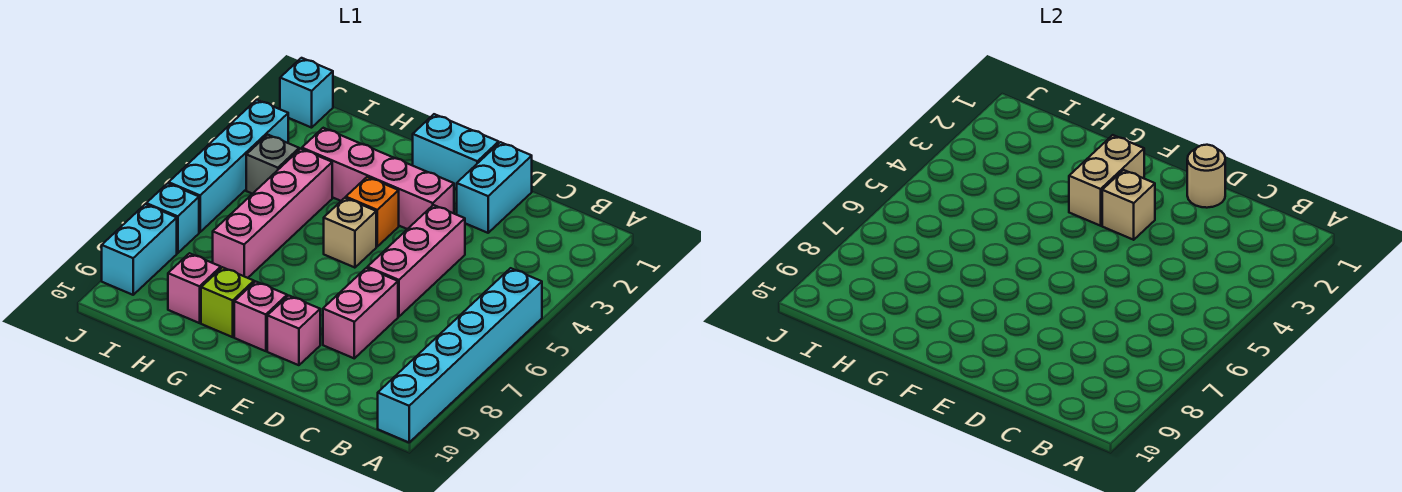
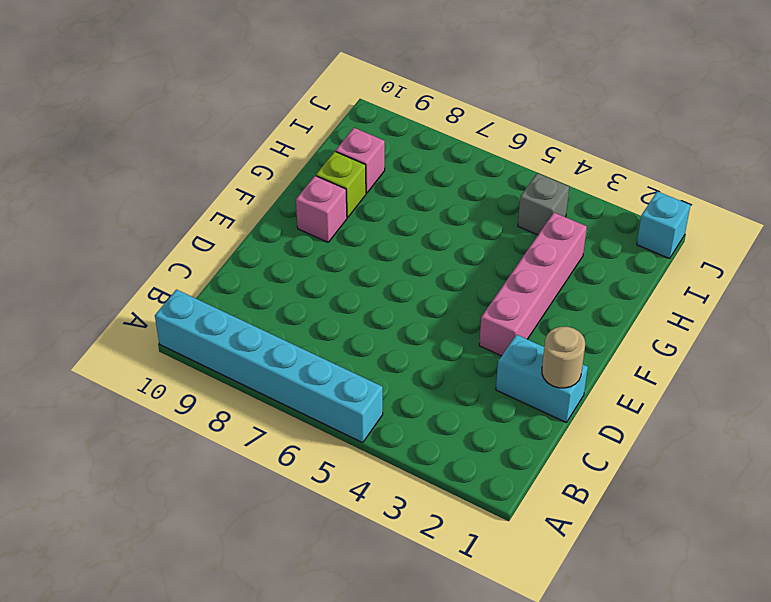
none -> pink 1x3 brick [368,205,465,317]
none -> pink 1x2 brick [323,268,398,358]
none -> cyan 1x2 brick [413,114,499,189]

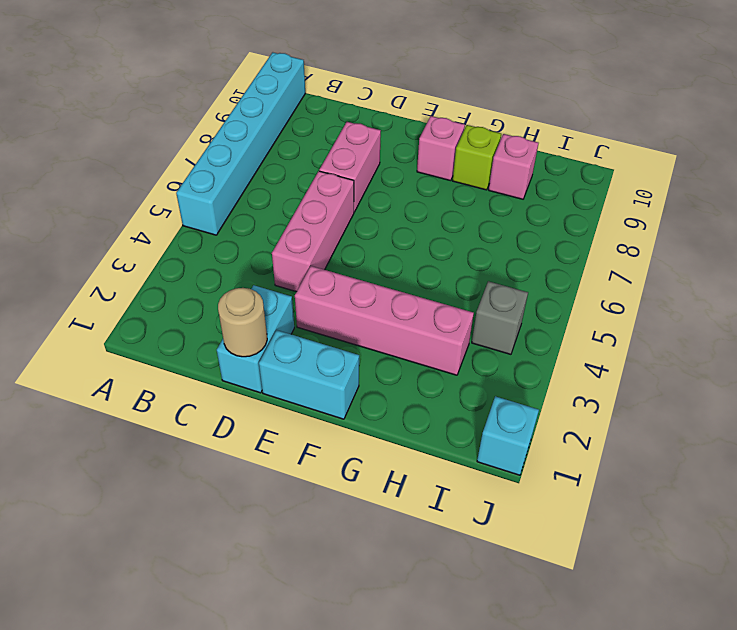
none -> pink 1x1 brick [267,296,320,365]
none -> orange 1x1 brick [346,177,399,246]
none -> tan 1x1 brick [324,198,376,268]

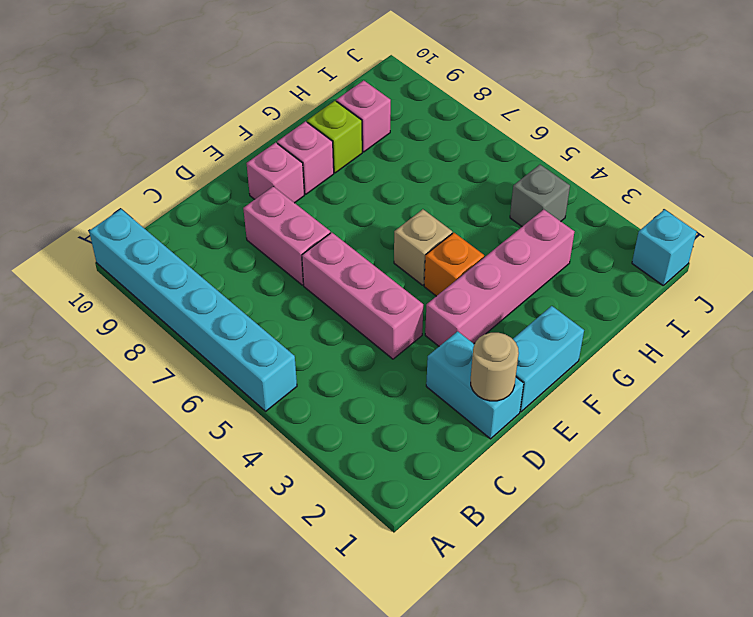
none -> pink 1x4 brick [213,149,332,278]
none -> cyan 1x4 brick [169,100,288,232]
none -> cyan 1x1 brick [146,183,199,253]

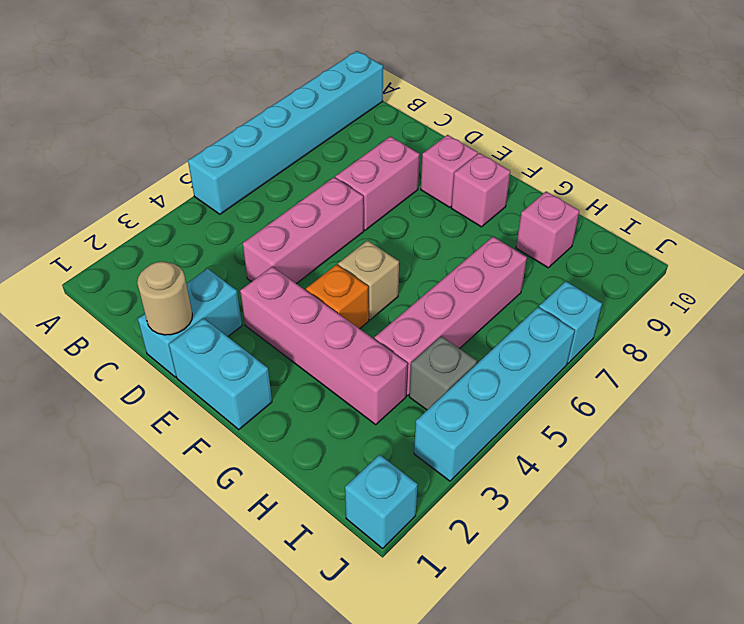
none -> lime 1x1 brick [201,267,254,337]
none -> cyan 1x2 brick [102,204,177,295]
none -> tan 1x1 brick [1102,170,1155,240]

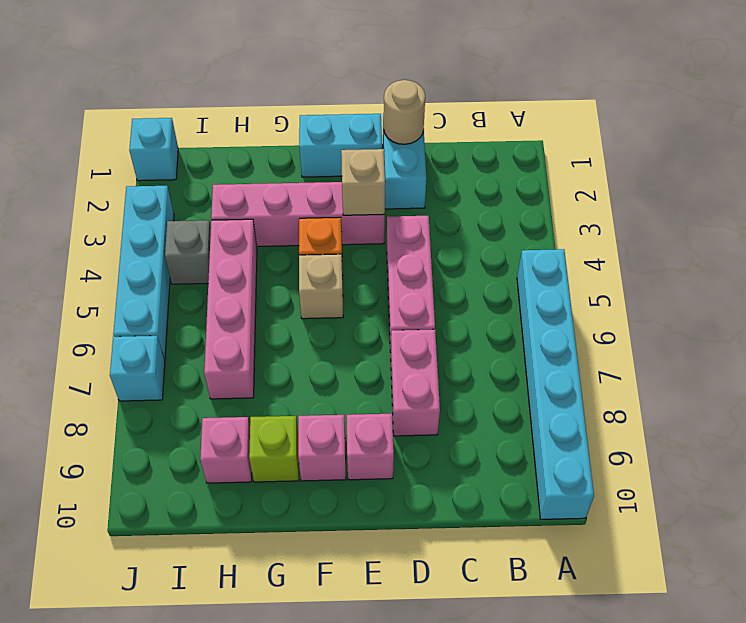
none -> cyan 1x2 brick [102,204,177,295]
none -> tan 1x2 brick [1069,135,1144,226]

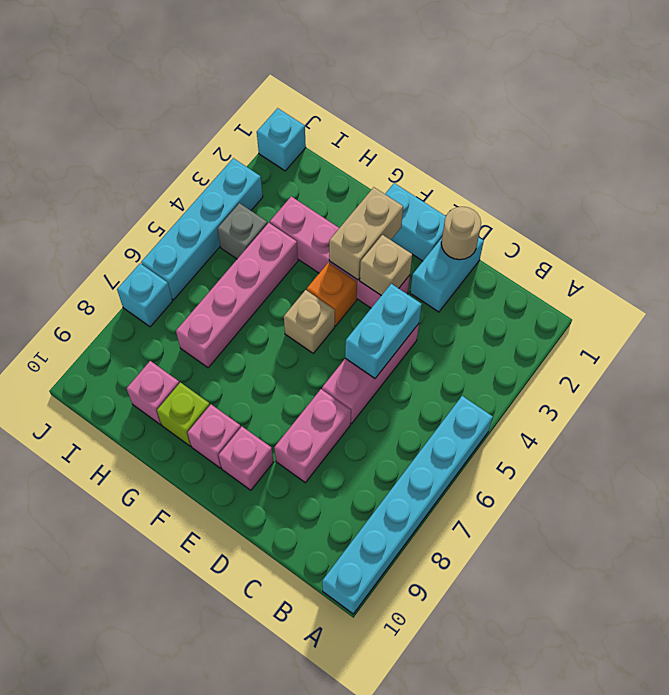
cyan 1x2 brick [345,284,422,378] -> cyan 1x2 brick moved to [102,204,177,295]

